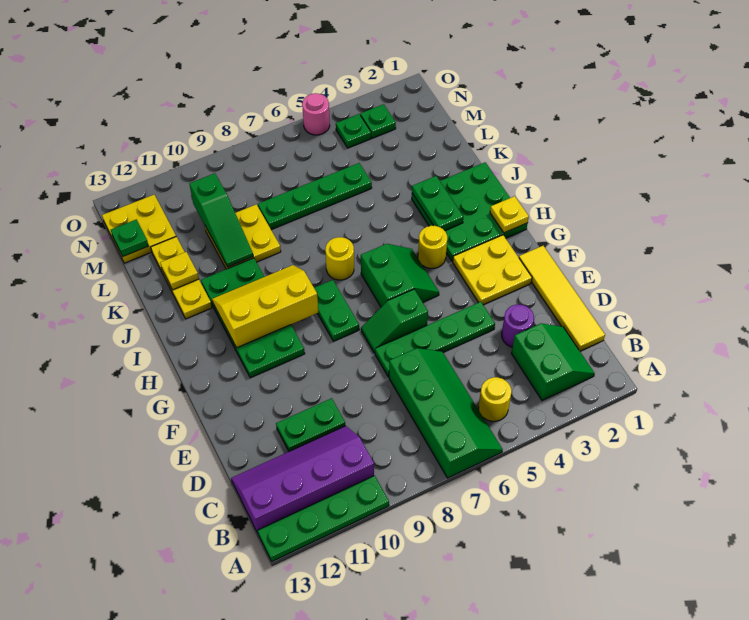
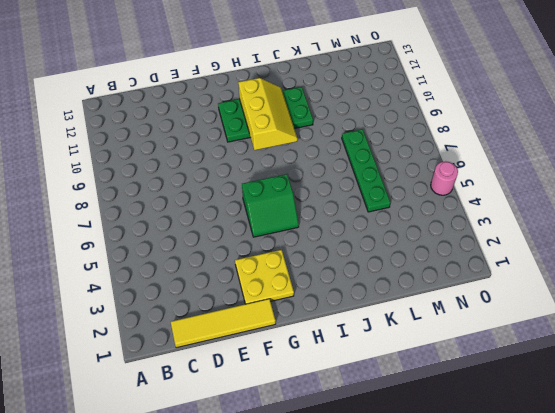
none -> green 2x4 slope [389,348,503,478]
none -> green 1x4 plate [258,476,389,561]
none -> green 2x2 slope [511,323,595,400]
none -> yellow 1x1 round brick [479,377,511,421]

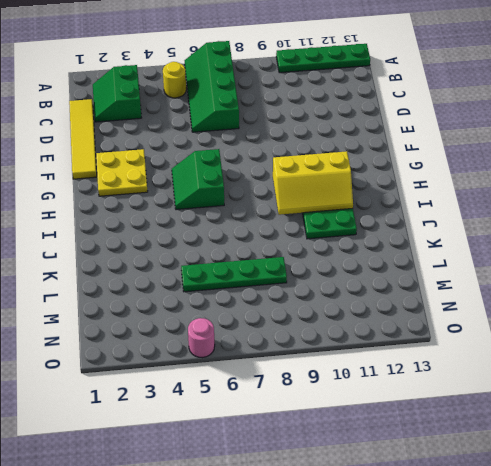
none -> purple 2x4 slope [231,426,374,533]
none -> purple 1x1 round brick [502,305,534,347]
none -> green 1x2 plate [276,398,345,451]
none -> green 1x4 plate [375,302,495,377]

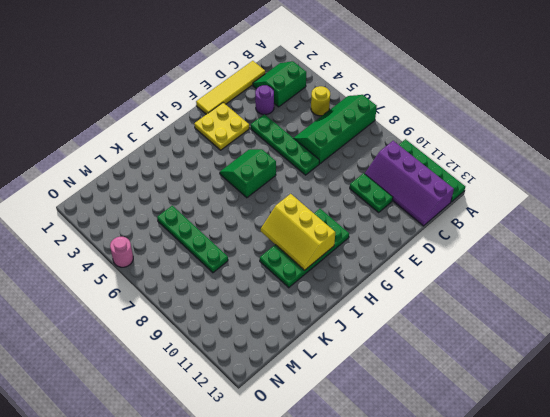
none -> green 1x2 slope [361,289,428,353]
none -> green 1x2 plate [314,280,359,341]
none -> green 3x3 plate [412,162,528,261]
none -> yellow 1x1 round brick [418,226,447,268]

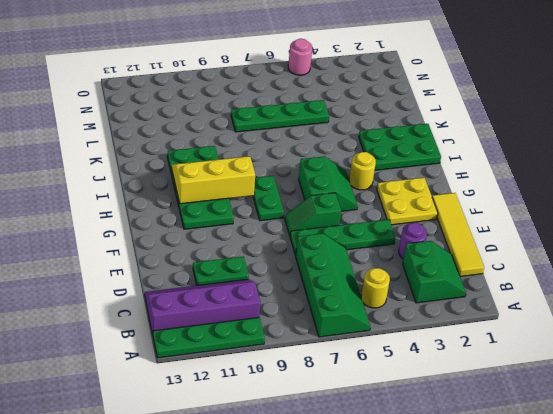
green 2x3 plate [359,124,441,170] -> green 3x3 plate [412,162,528,261]
none -> yellow 1x1 round brick [325,237,354,280]
none -> yellow 1x3 plate [151,237,212,319]
none -> yellow 2x2 plate [205,204,281,269]
none -> yellow 2x2 plate [102,195,176,263]

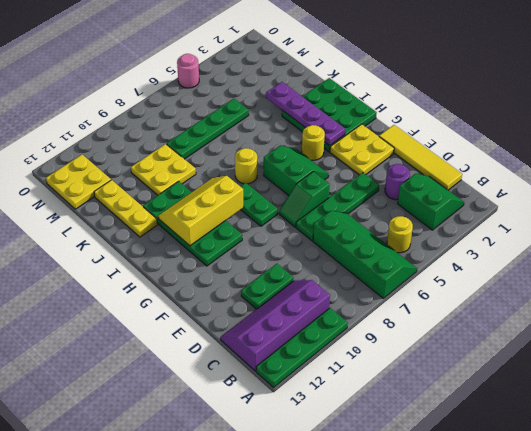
purple 1x4 plate [266,82,345,146] -> green 1x2 plate [412,176,463,231]
none -> green 1x1 plate [360,104,396,138]
none -> green 1x1 plate [336,114,371,148]
none -> yellow 1x1 plate [490,196,529,233]
none -> green 1x3 slope [189,173,253,267]

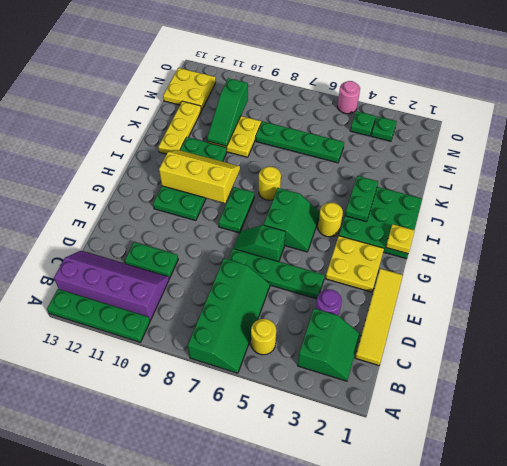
none -> yellow 1x1 plate [160,252,199,290]
none -> green 1x1 plate [111,219,149,257]

